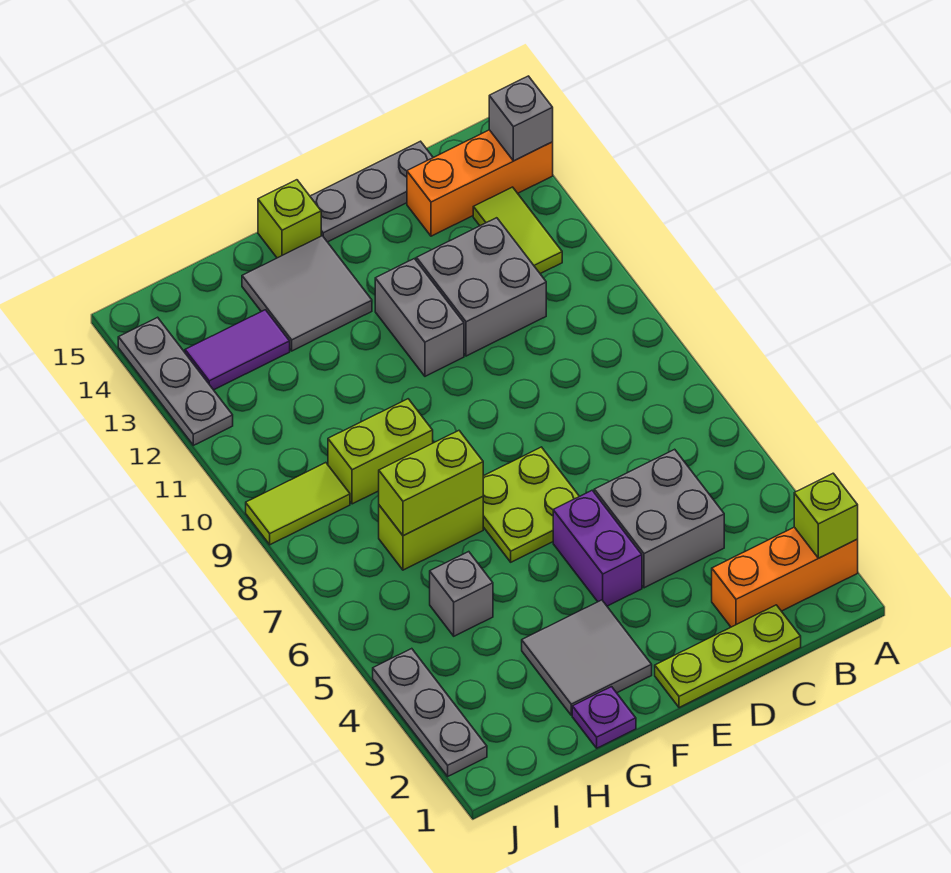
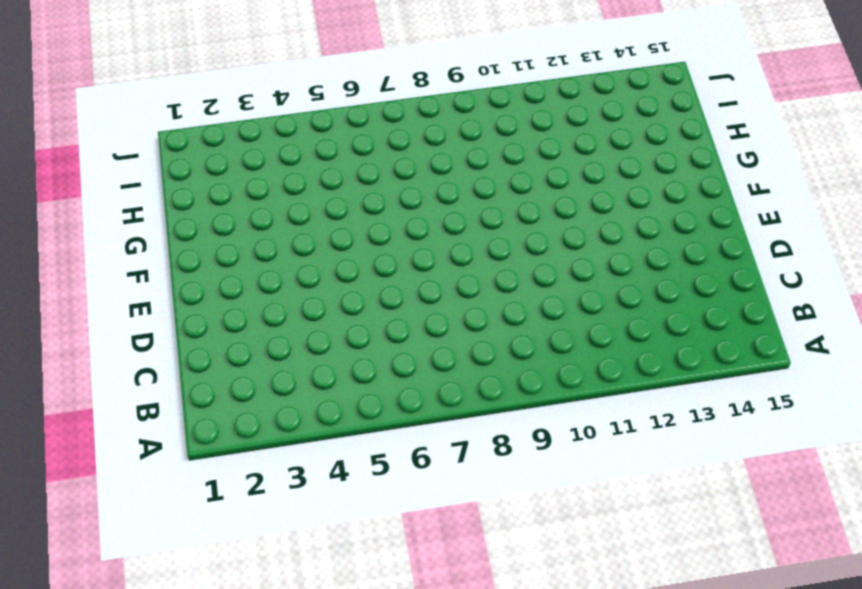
none -> orange 1x3 brick [712,527,858,627]
none -> orange 1x3 brick [407,130,553,236]
none -> lime 1x2 tile [473,187,562,274]

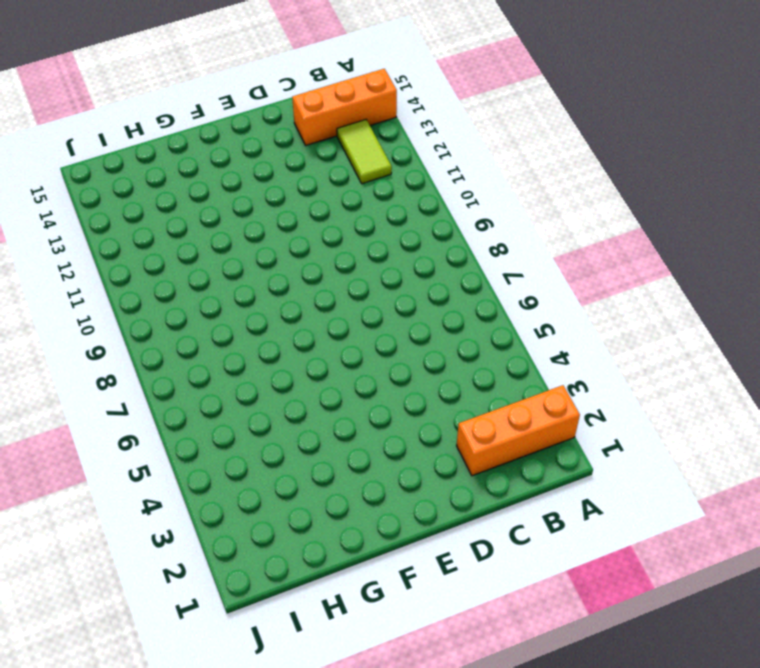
none -> lime 1x3 plate [655,605,801,708]
none -> grey 2x2 brick [594,449,724,588]
none -> grey 2x2 brick [416,218,546,356]

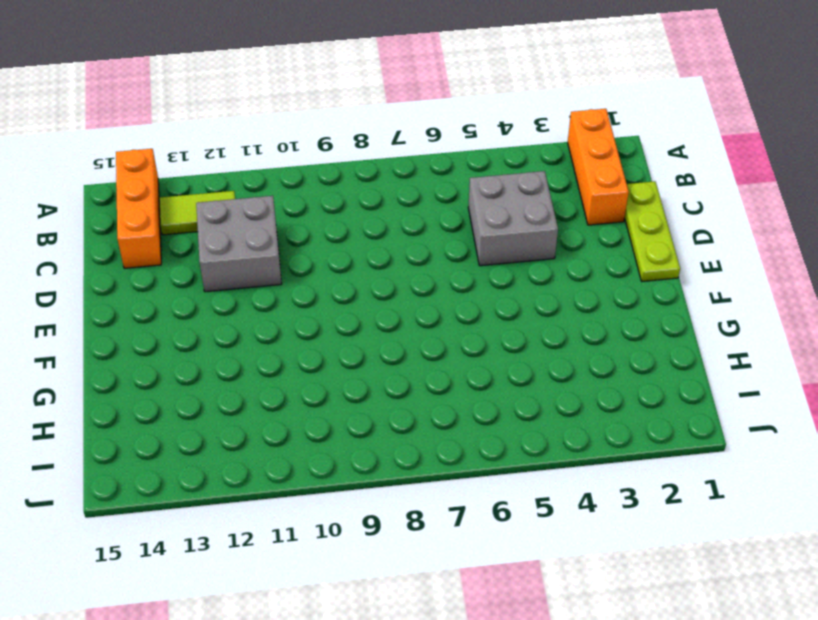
none -> grey 1x3 plate [310,141,433,242]
none -> purple 1x2 brick [553,490,642,606]
none -> lime 2x2 plate [483,447,579,562]

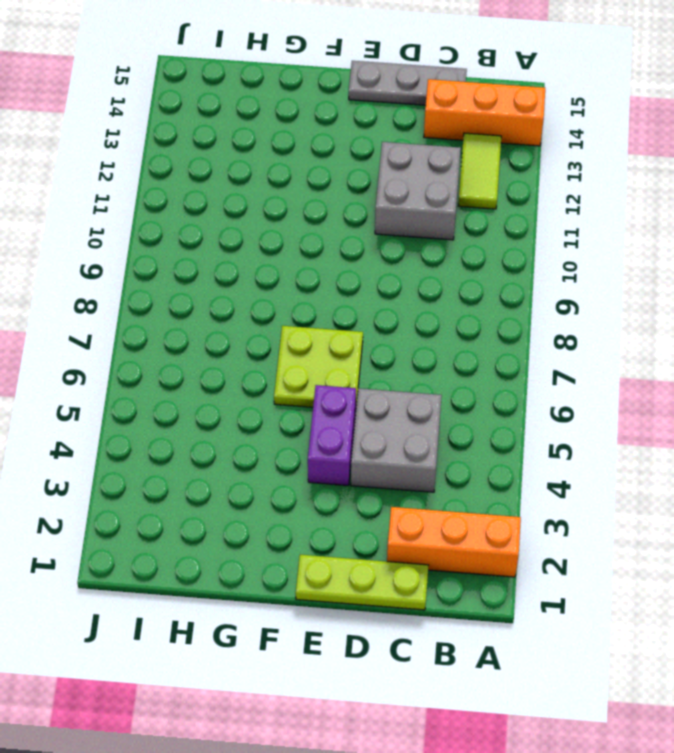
none -> grey 1x2 brick [375,259,464,376]
none -> grey 2x2 tile [522,600,652,715]
none -> grey 2x2 tile [242,236,372,351]

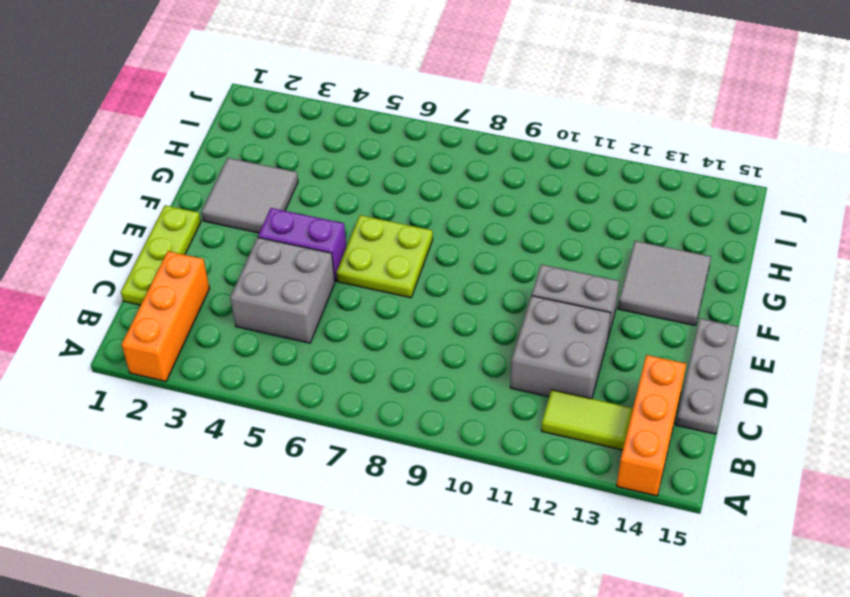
none -> lime 1x1 brick [258,180,321,258]
none -> purple 1x1 plate [572,687,636,748]
none -> lime 1x2 brick [379,497,483,570]

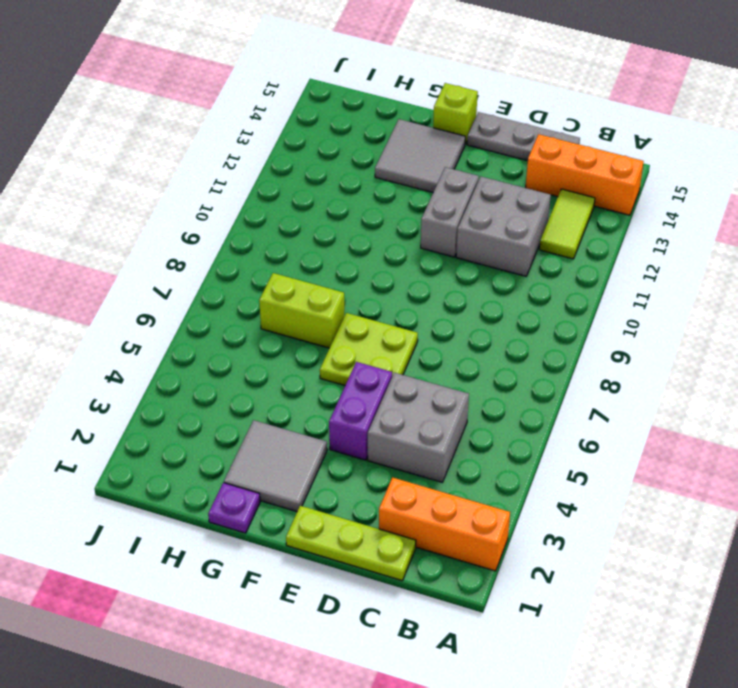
none -> lime 1x2 brick [328,399,433,504]
none -> grey 1x1 brick [430,552,493,636]
none -> purple 1x2 tile [185,310,290,390]

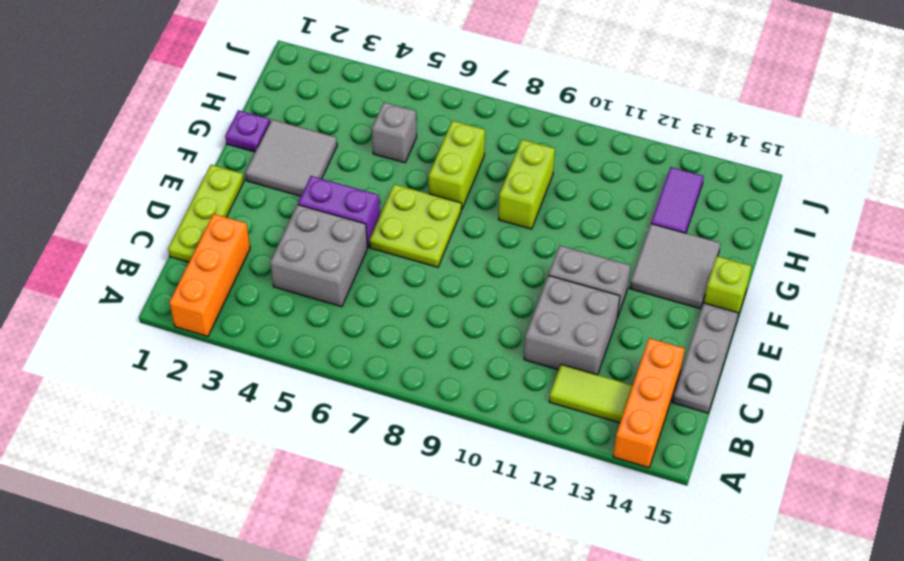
none -> lime 1x2 tile [246,463,350,545]
none -> grey 1x3 plate [373,649,487,776]
none -> grey 1x3 plate [118,317,233,445]

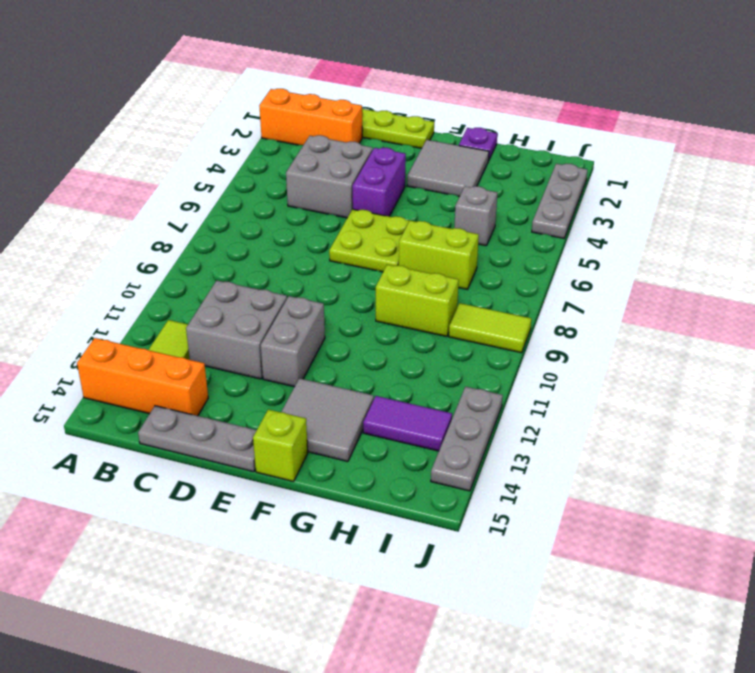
none -> lime 1x1 brick [794,473,858,558]
none -> grey 1x1 brick [489,76,553,161]
none -> lime 1x2 brick [379,431,483,536]

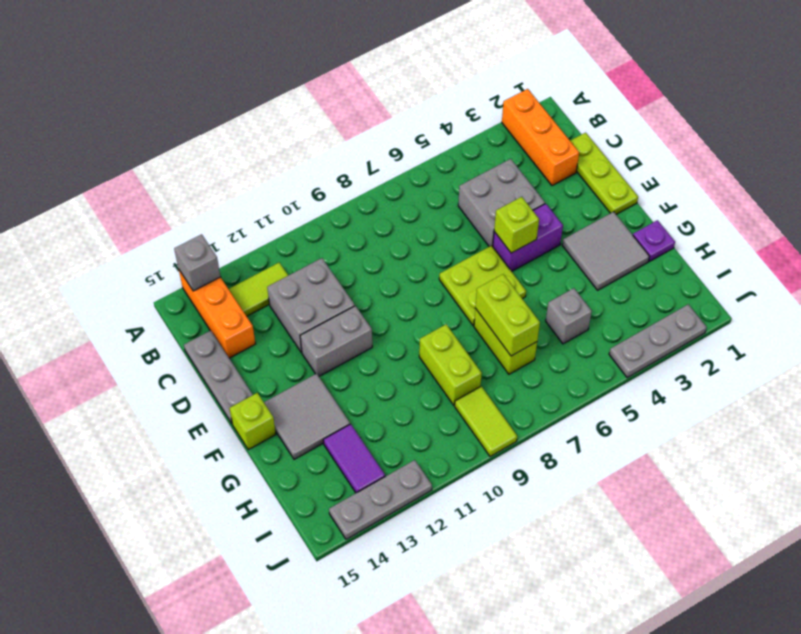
lime 1x1 brick [494,197,539,253] -> lime 1x1 brick moved to [794,473,858,558]

